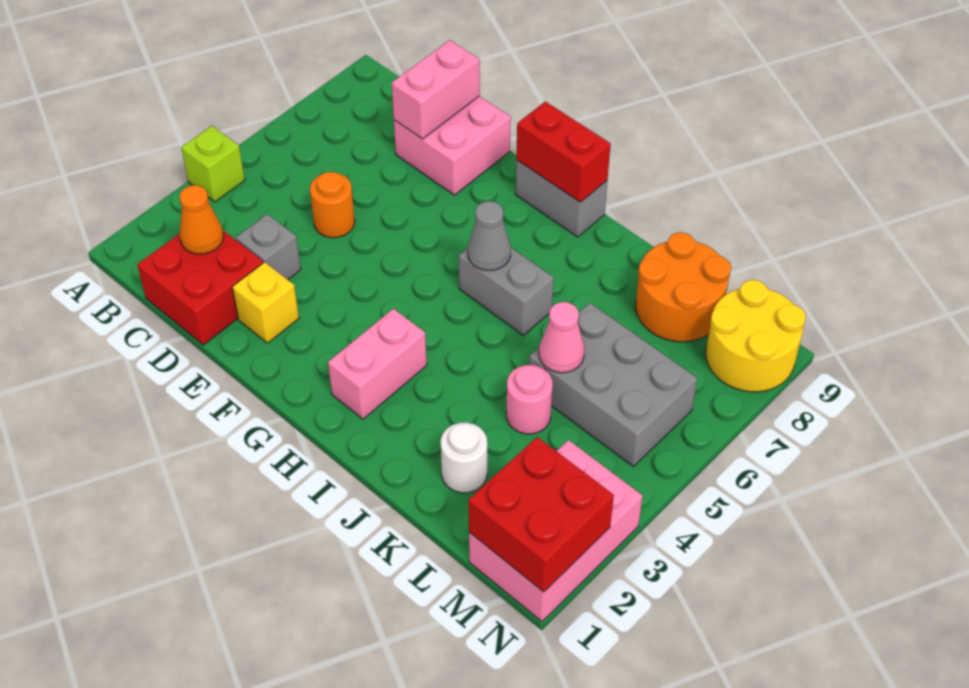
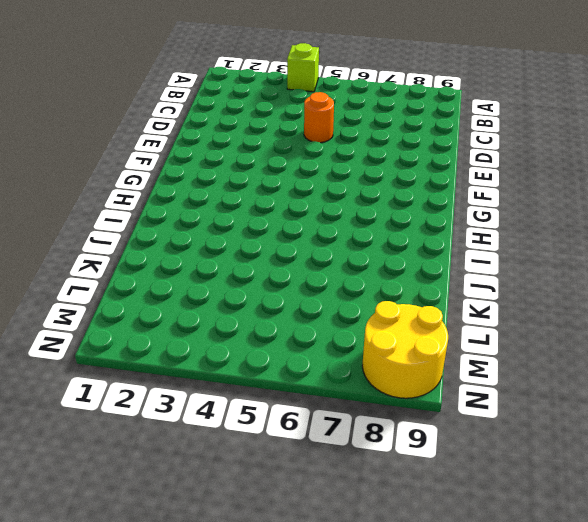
none -> red 2x2 brick [137,230,263,345]
none -> grey 1x1 brick [236,214,301,280]
none -> pink 2x2 brick [394,96,511,195]

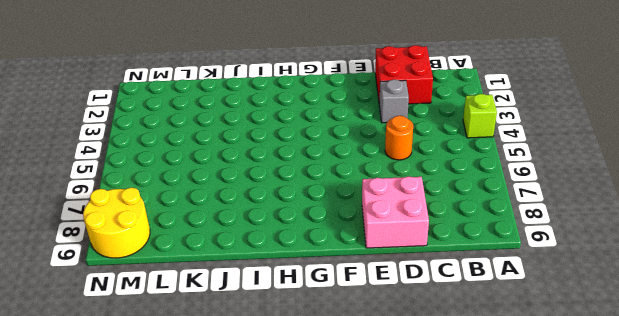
none -> yellow 1x1 brick [232,262,299,343]
none -> grey 1x2 brick [516,160,607,237]
none -> pink 1x2 brick [328,309,427,419]

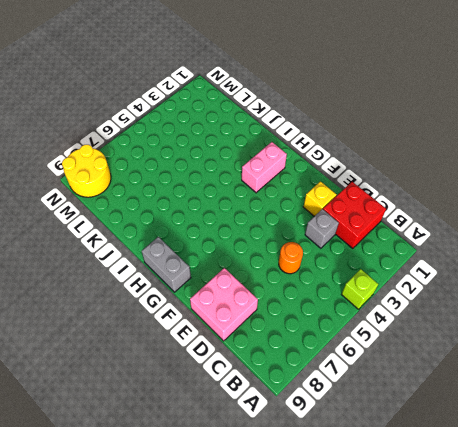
none -> grey 1x2 brick [459,248,554,335]
none -> white 1x1 round brick [441,423,487,493]
none -> pink 1x1 round brick [506,365,553,434]

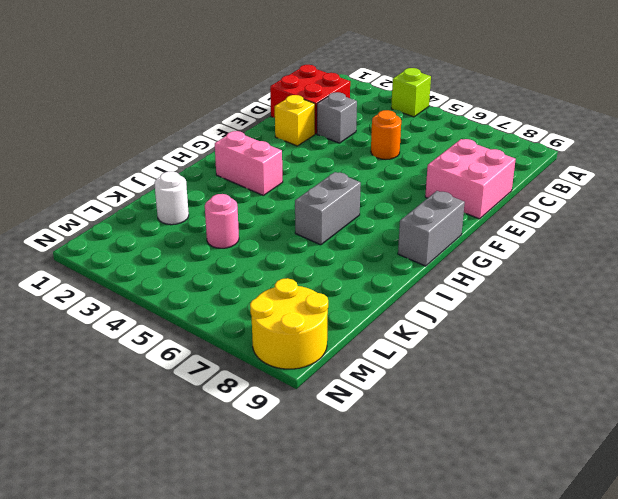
none -> grey 2x3 brick [529,303,697,467]
none -> orange 2x2 round brick [636,232,731,342]
none -> pink 2x3 brick [469,440,643,621]

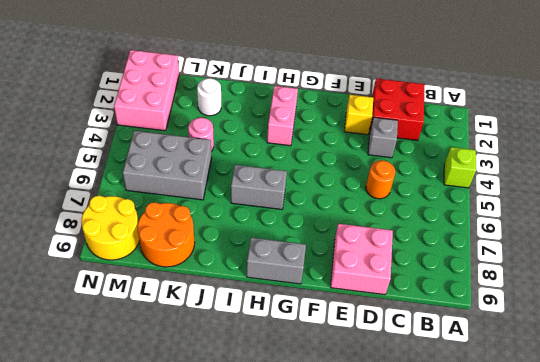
none -> orange 1x1 cone [179,185,223,254]
none -> pink 1x2 brick [392,40,480,139]
none -> red 1x2 brick [516,101,611,202]

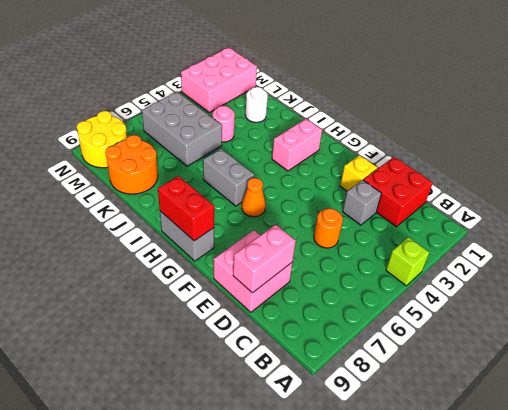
orange 1x1 cone [242,178,266,217] -> orange 1x1 cone moved to [179,185,223,254]
none -> grey 1x1 cone [468,201,511,270]
none -> pink 1x1 cone [539,302,584,373]
none -> red 2x2 brick [468,437,614,592]

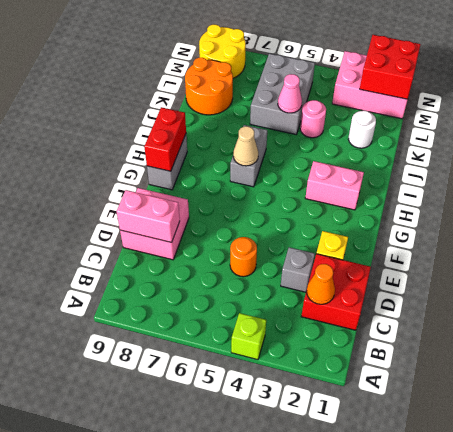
tan 1x1 cone [233,126,258,166] -> grey 1x1 cone [468,201,511,270]

